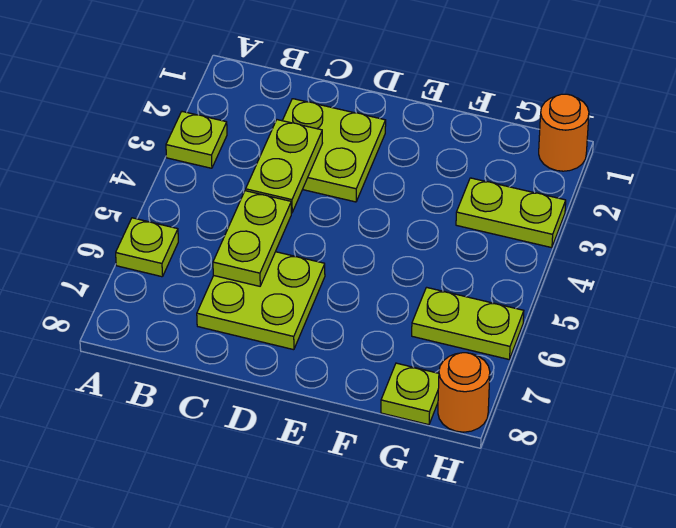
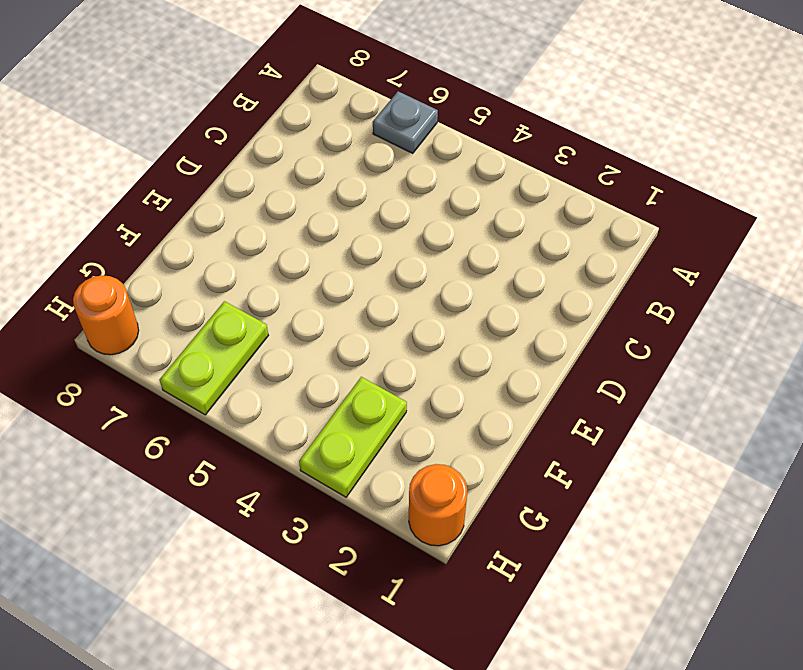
grey 1x1 plate [373,91,438,153] -> lime 1x1 plate [116,218,178,277]
none -> lime 1x1 plate [166,112,227,168]
none -> lime 2x2 plate [282,99,386,202]

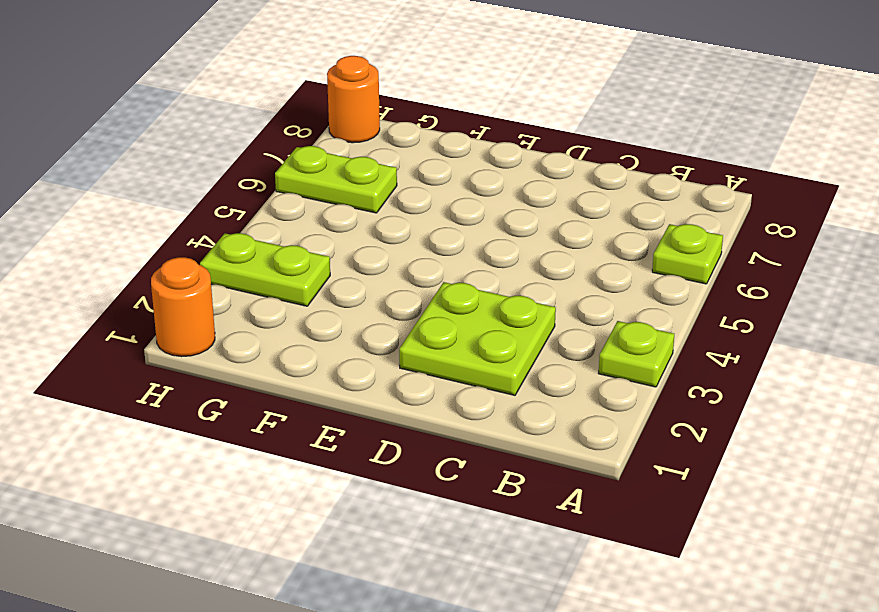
none -> lime 2x2 plate [197,252,325,350]
none -> lime 1x1 plate [381,363,439,425]

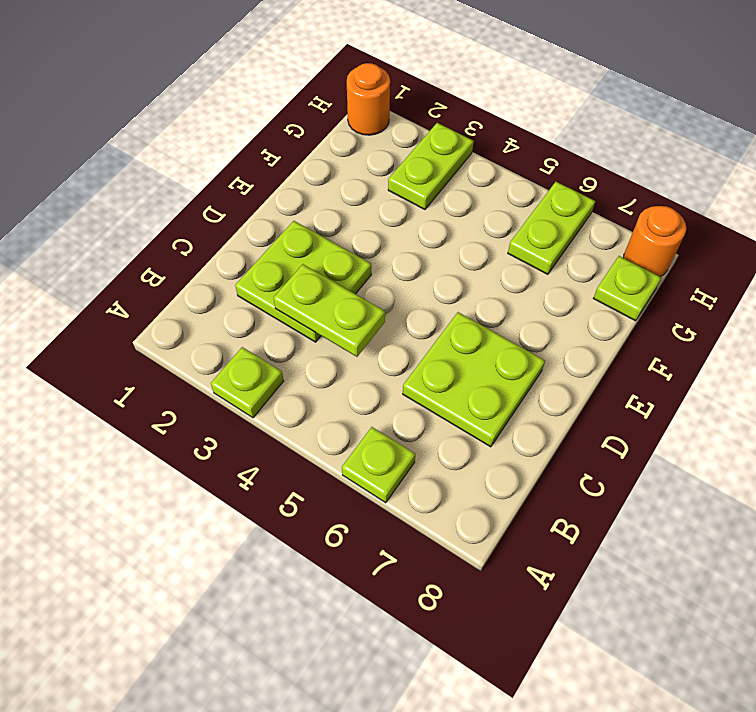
none -> lime 1x2 plate [213,191,291,286]

